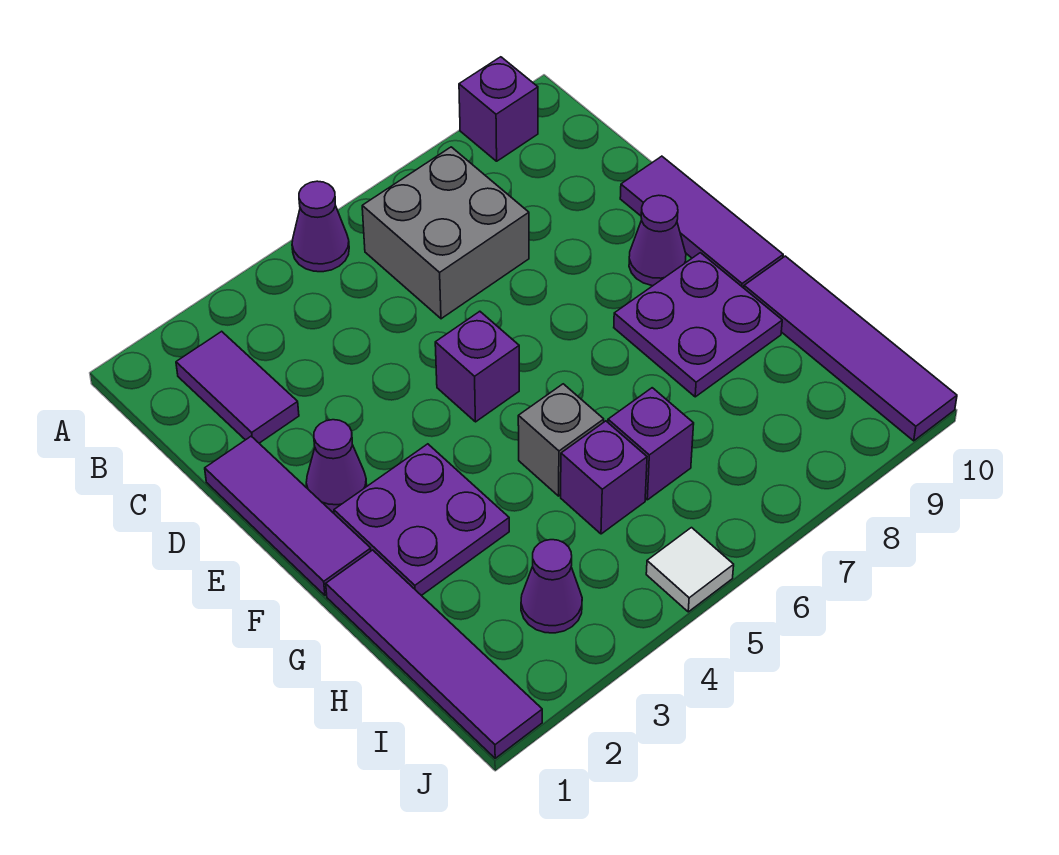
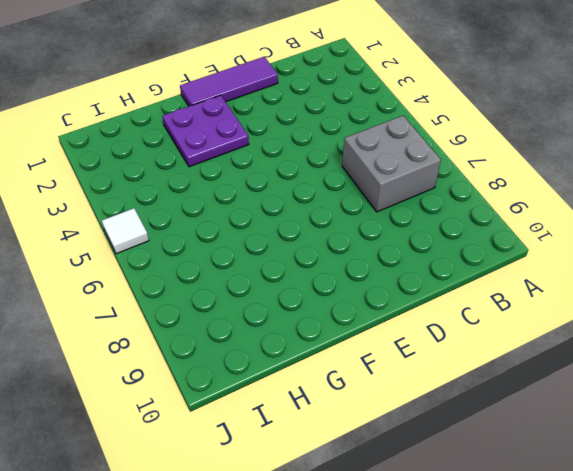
none -> purple 1x1 cone [292,181,349,272]
none -> purple 1x1 brick [459,57,538,161]
none -> purple 1x2 tile [176,331,299,443]

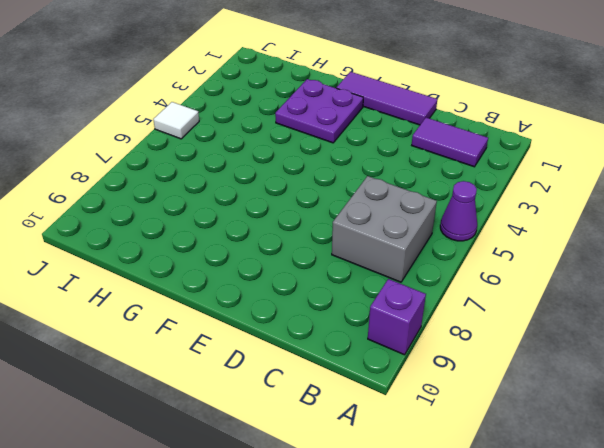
none -> purple 1x3 tile [620,156,783,288]
none -> purple 1x1 cone [306,420,367,512]
none -> purple 1x1 brick [435,311,519,422]

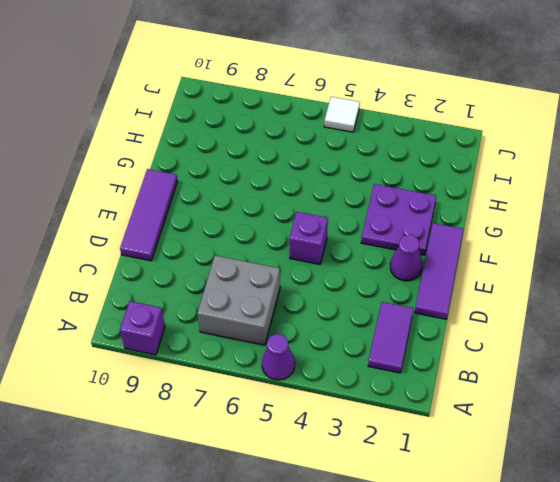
none -> purple 1x1 cone [629,195,686,286]
none -> purple 2x2 plate [614,253,782,397]
none -> purple 1x4 tile [326,550,542,758]

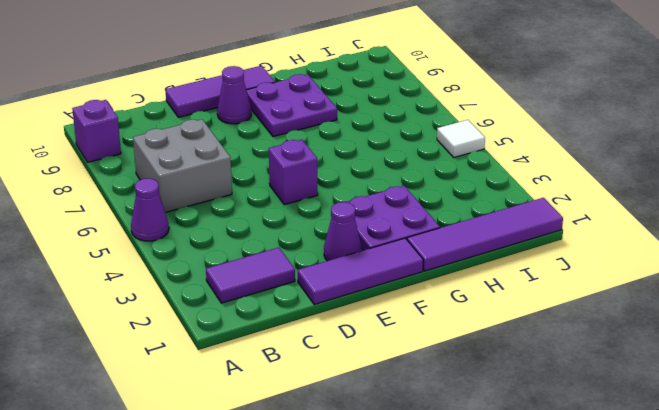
none -> grey 1x1 brick [518,384,604,496]
none -> purple 1x4 tile [744,256,957,441]
none -> purple 1x1 brick [561,421,647,534]

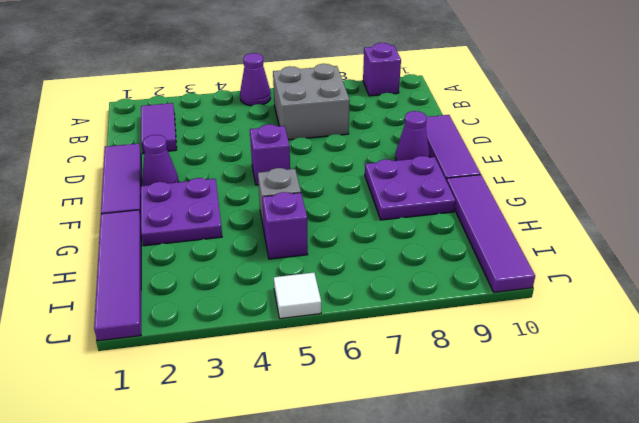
none -> purple 1x1 brick [608,388,694,500]
none -> purple 1x1 cone [521,540,582,633]

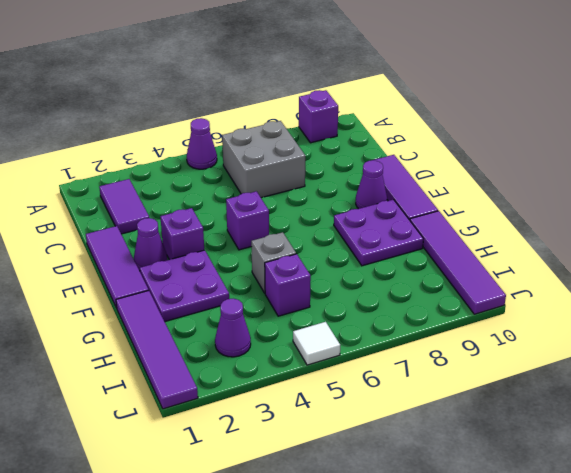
purple 1x1 brick [160,208,204,260] -> purple 1x1 brick moved to [608,388,694,500]

